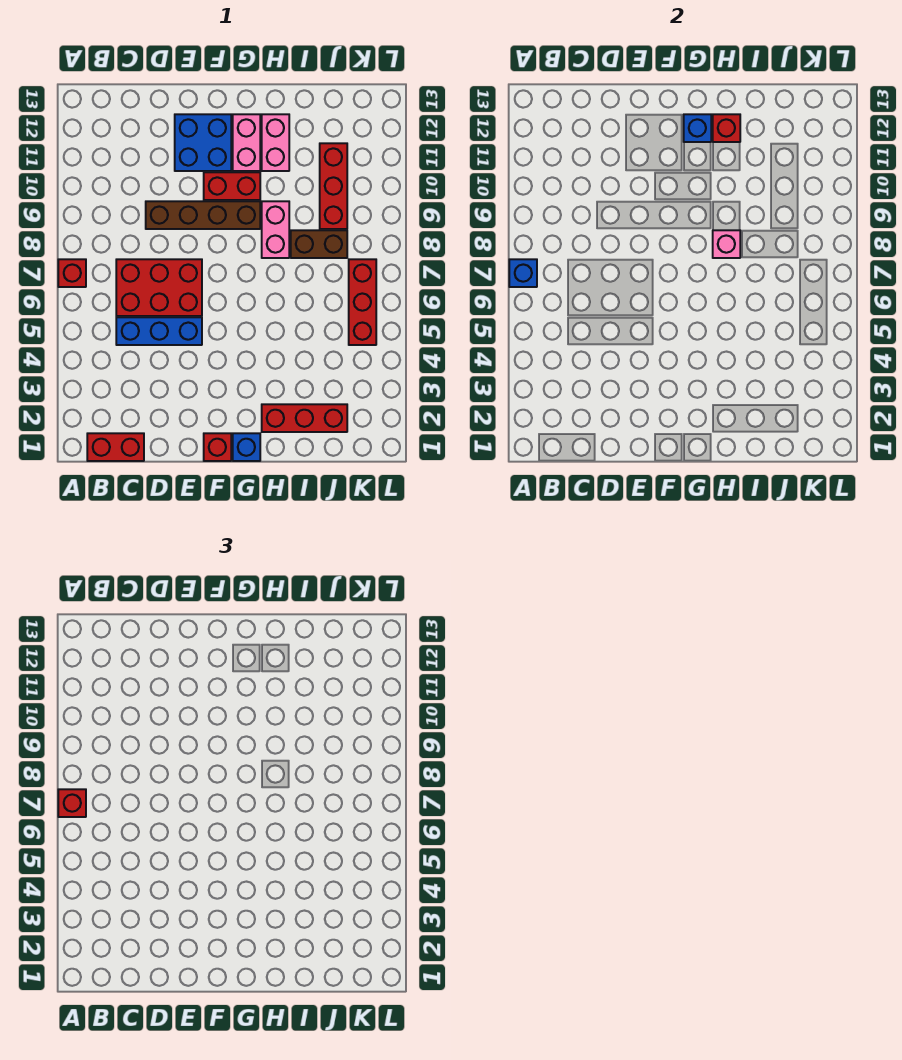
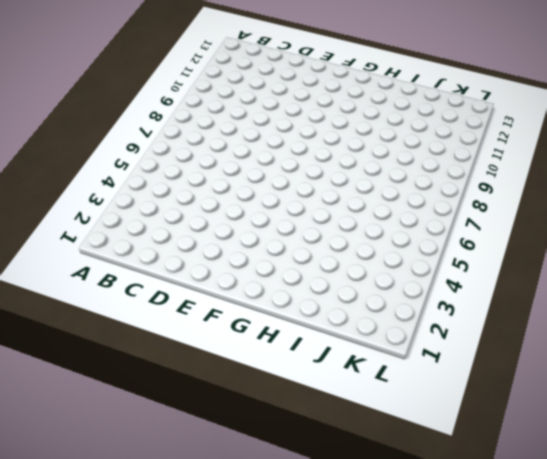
none -> red 1x1 brick [58,259,86,287]
none -> red 1x2 brick [87,433,144,461]
none -> blue 1x3 brick [116,317,202,345]

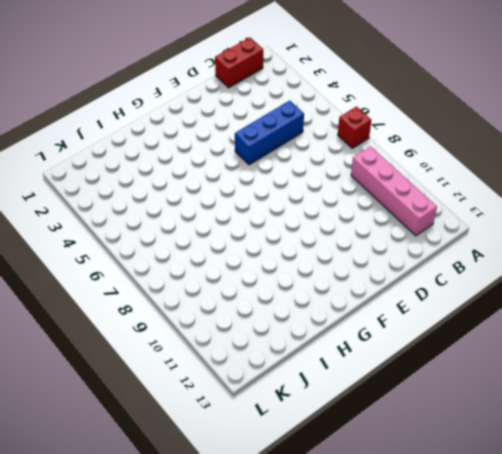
pink 1x4 brick [351,146,437,236] -> none
none -> red 2x3 brick [116,259,202,316]
none -> brown 1x4 brick [146,201,260,229]
none -> blue 2x2 brick [175,114,231,171]

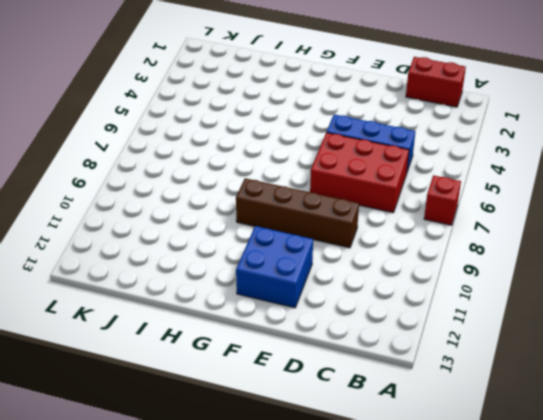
none -> red 1x1 brick [204,433,231,461]
none -> red 1x2 brick [204,172,260,200]
none -> blue 1x1 brick [233,433,260,461]

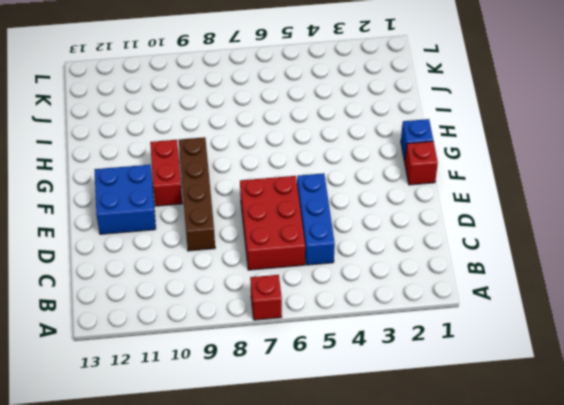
none -> red 1x2 brick [87,433,144,461]
none -> pink 1x2 brick [233,114,260,171]
none -> red 1x3 brick [262,404,347,432]

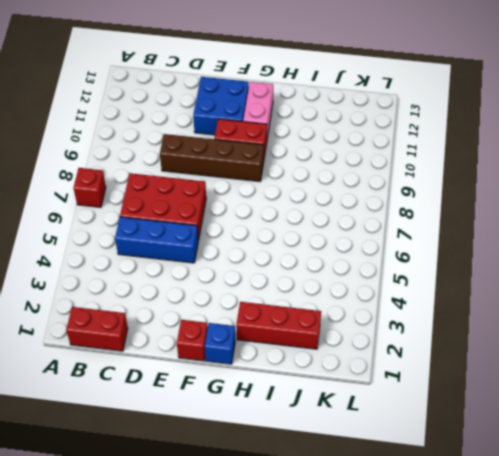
none -> pink 1x2 brick [262,201,289,258]
none -> pink 1x2 brick [262,114,289,171]
none -> brown 1x2 brick [291,230,347,258]

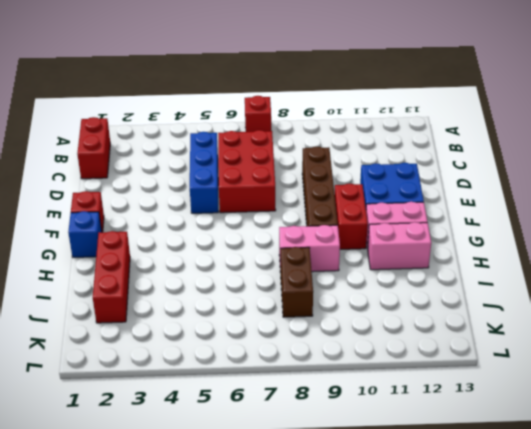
none -> red 1x3 brick [320,143,347,229]
none -> red 1x3 brick [349,259,376,345]
none -> blue 1x1 brick [509,259,537,287]

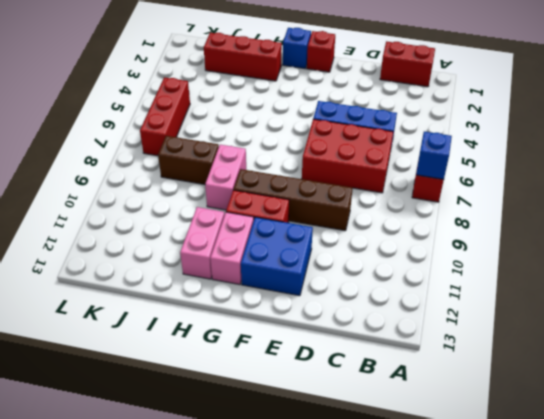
none -> red 1x3 brick [320,143,347,229]
none -> blue 1x1 brick [684,114,711,142]
none -> pink 1x1 brick [713,230,740,258]

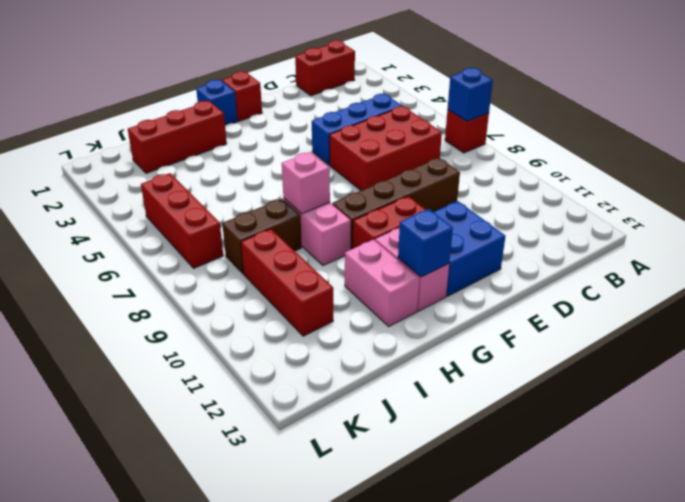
none -> red 1x1 brick [713,114,740,142]
none -> red 1x1 brick [58,789,86,817]

